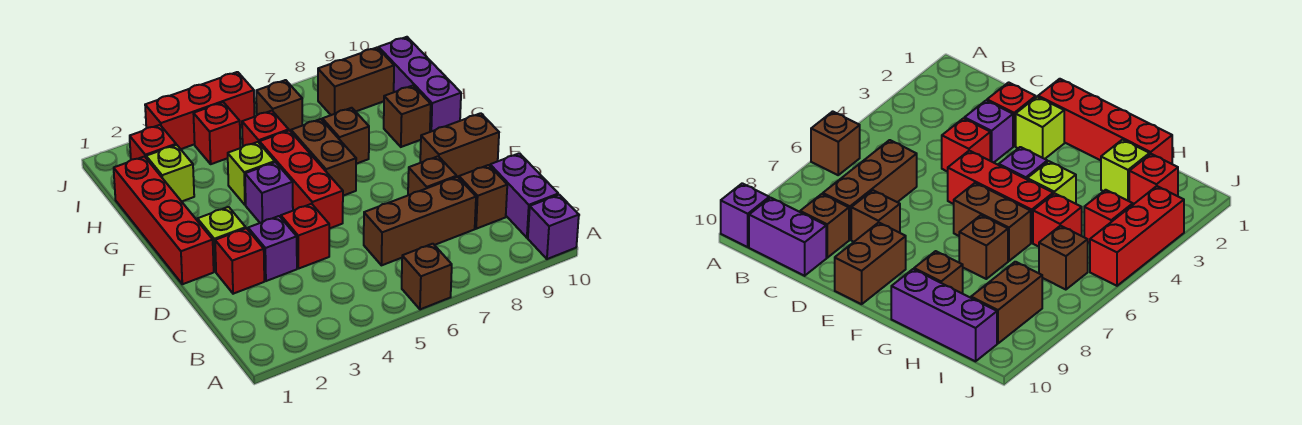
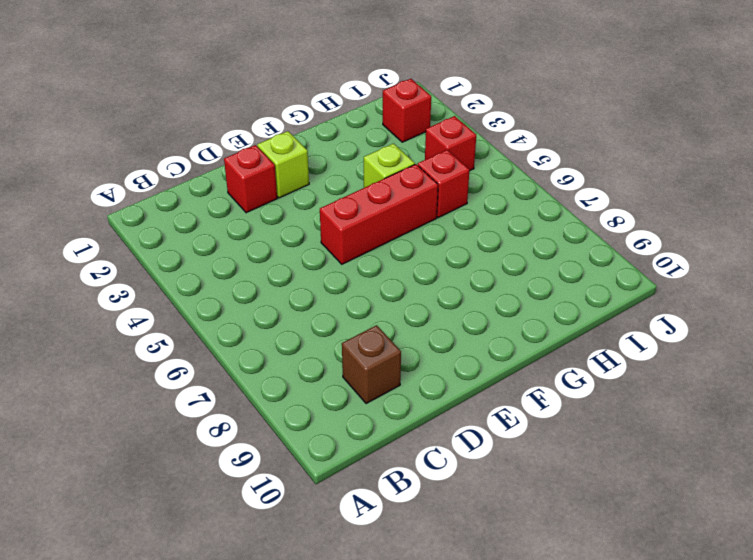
none -> brown 1x1 brick [402,244,452,309]
none -> purple 1x1 brick [528,195,579,259]
none -> purple 1x2 brick [490,153,558,238]

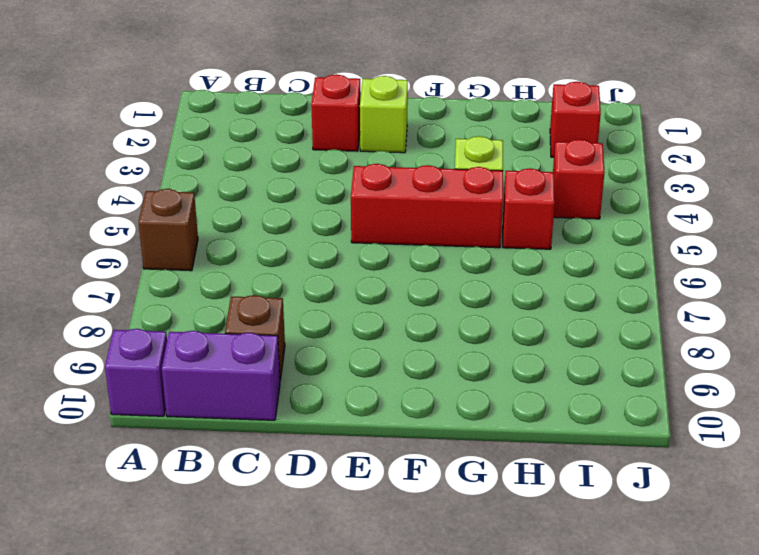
none -> brown 1x3 brick [364,177,476,265]
none -> purple 1x1 brick [248,216,297,281]
none -> red 1x1 brick [281,204,329,268]

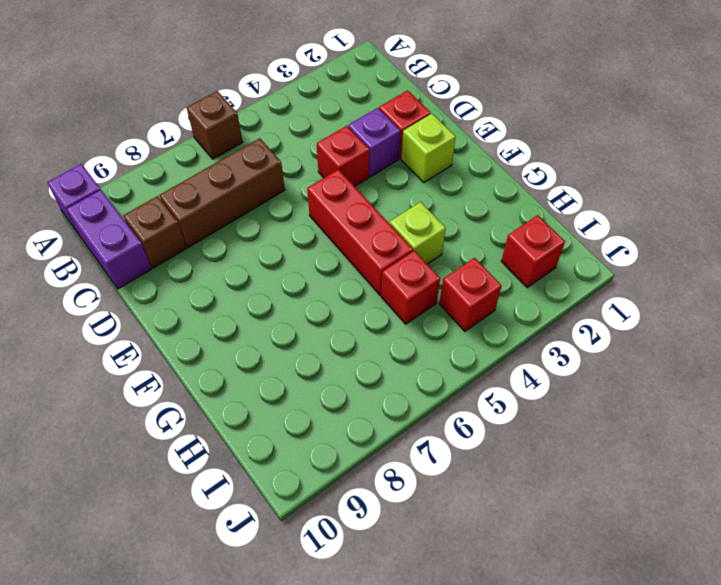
none -> brown 1x1 brick [408,156,457,195]
none -> red 1x4 brick [114,157,214,284]
none -> brown 1x2 brick [420,113,499,178]

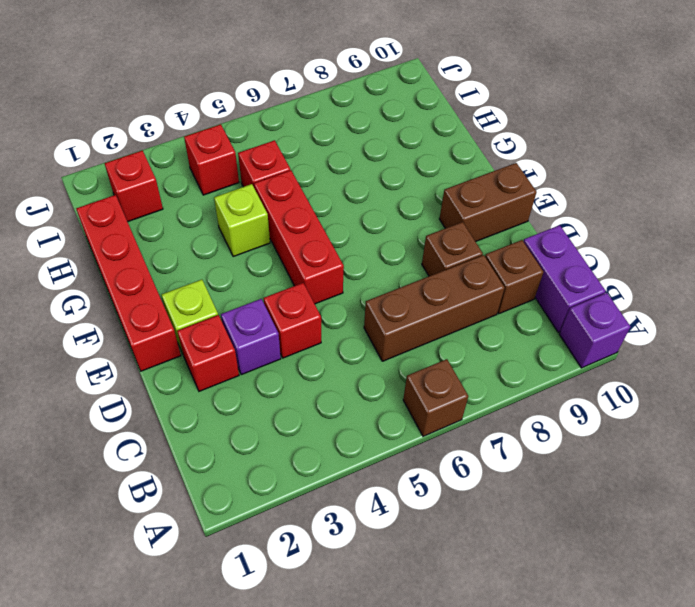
none -> purple 1x1 brick [245,162,293,223]
none -> brown 1x2 brick [291,119,356,196]
none -> brown 1x1 brick [322,108,369,164]

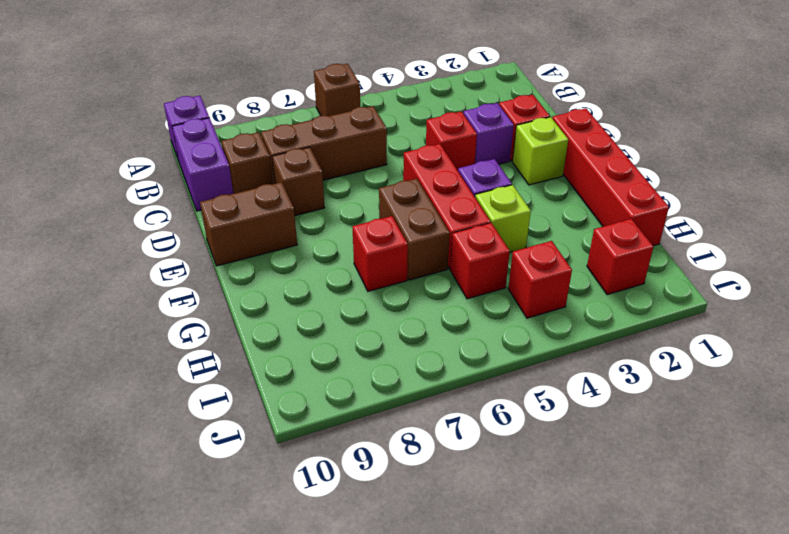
red 1x1 brick [352,216,408,291] -> brown 1x1 brick [322,108,369,164]
none -> brown 1x1 brick [384,86,431,147]
none -> purple 1x3 brick [379,37,461,132]
none -> lime 1x1 brick [146,145,194,201]

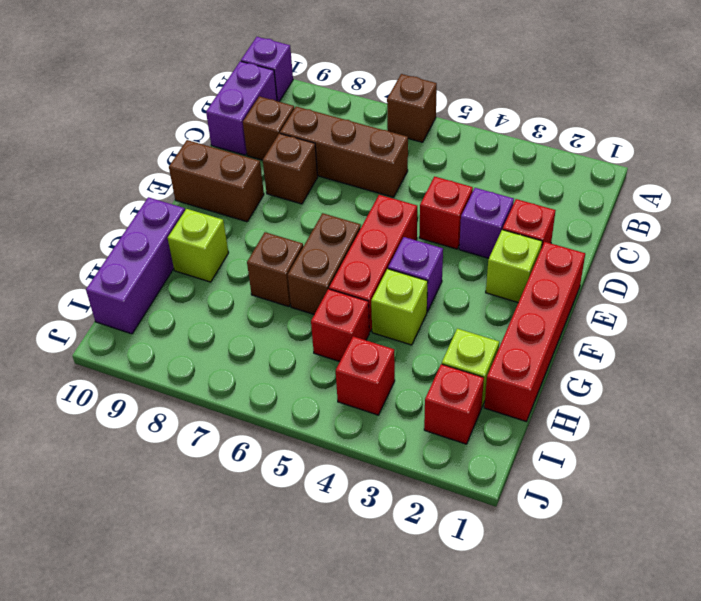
lime 1x1 brick [168,209,229,282] -> brown 1x1 brick [384,86,431,147]
none -> brown 1x1 brick [256,80,303,131]
none -> brown 1x2 brick [318,48,394,115]
none -> red 1x3 brick [145,72,254,149]

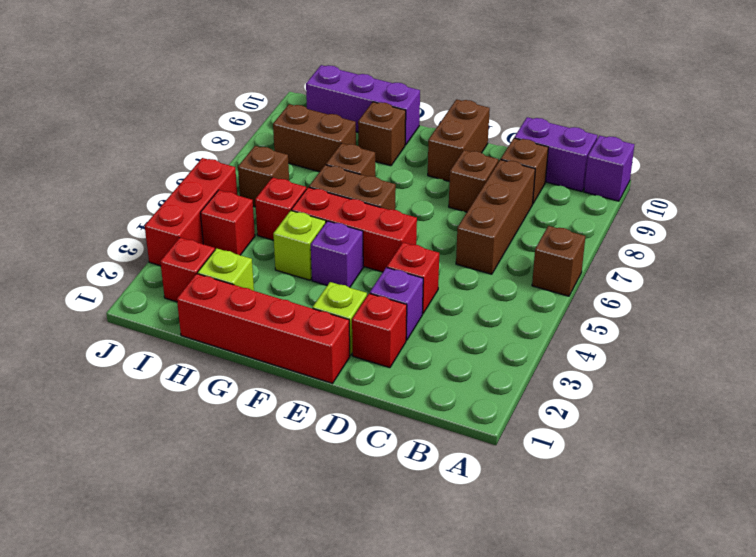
brown 1x2 brick [273,104,356,172] -> brown 1x2 brick turned to [318,48,394,115]

